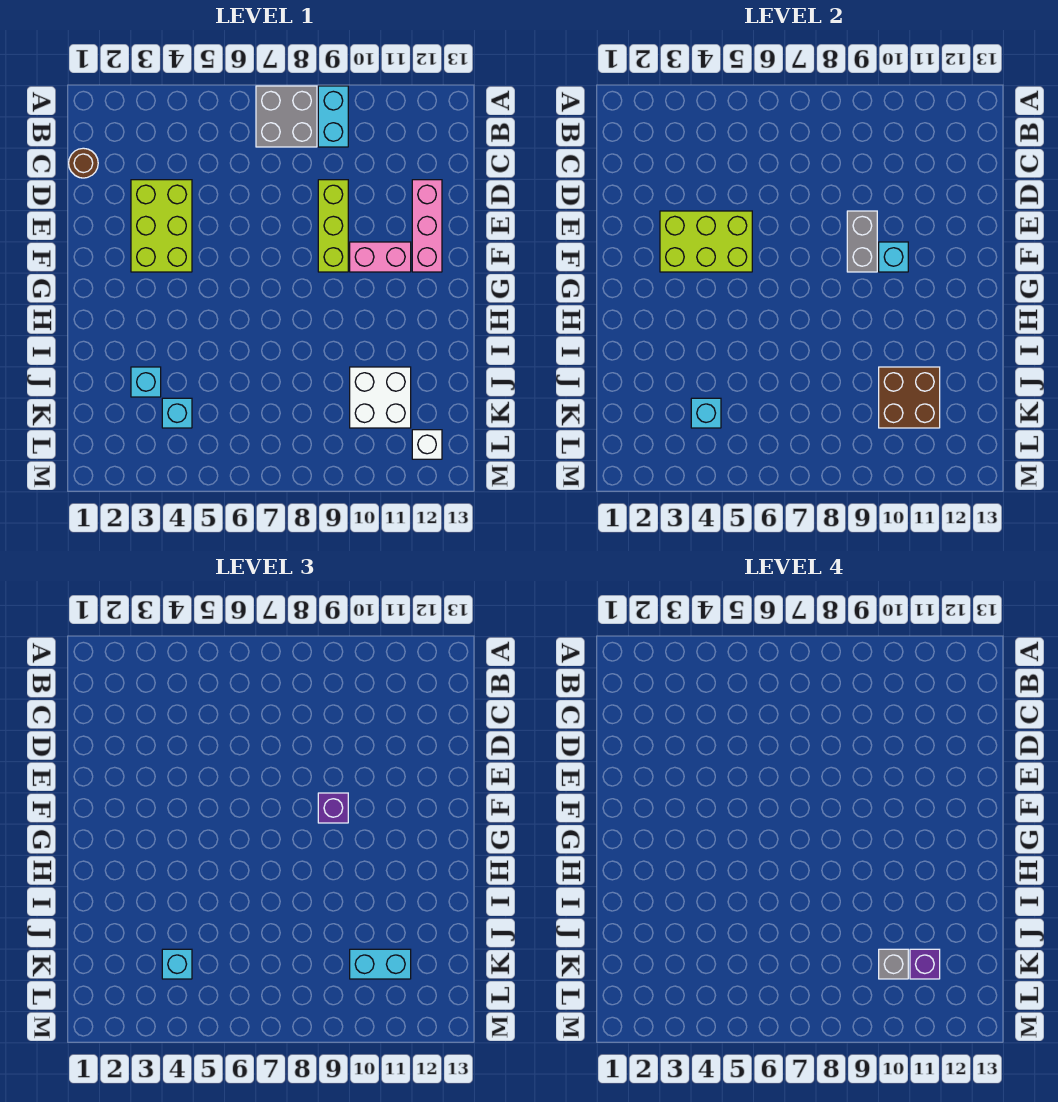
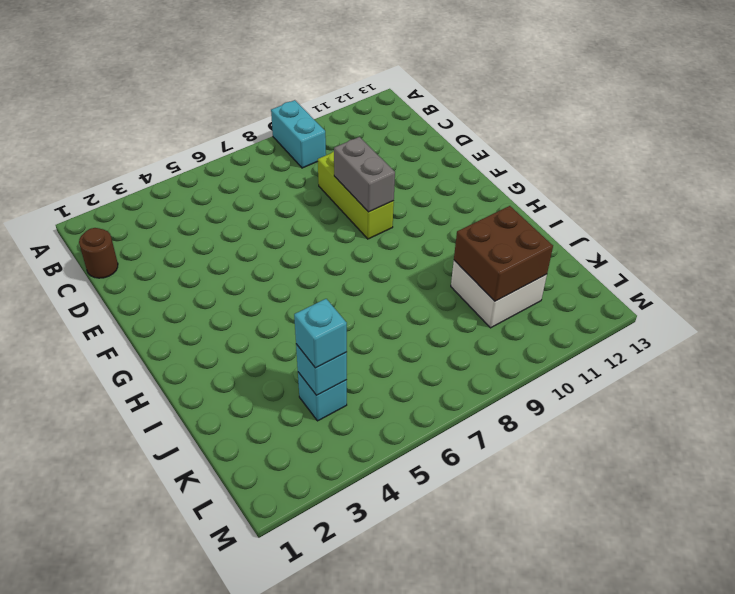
none -> grey 2x2 brick [256,86,317,147]
none -> lime 2x3 brick [131,180,192,272]
none -> pink 1x3 brick [412,180,442,272]

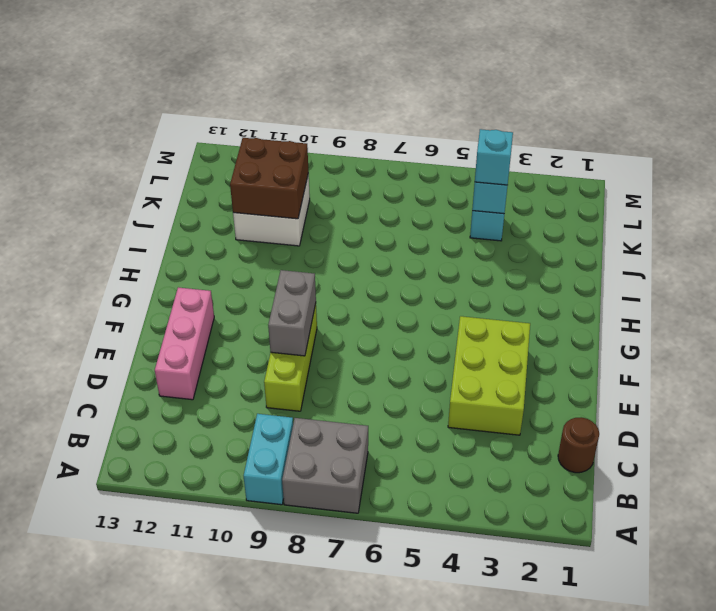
none -> pink 1x2 brick [350,242,411,272]
none -> cyan 1x1 brick [131,367,161,397]
none -> white 1x1 brick [412,430,442,459]

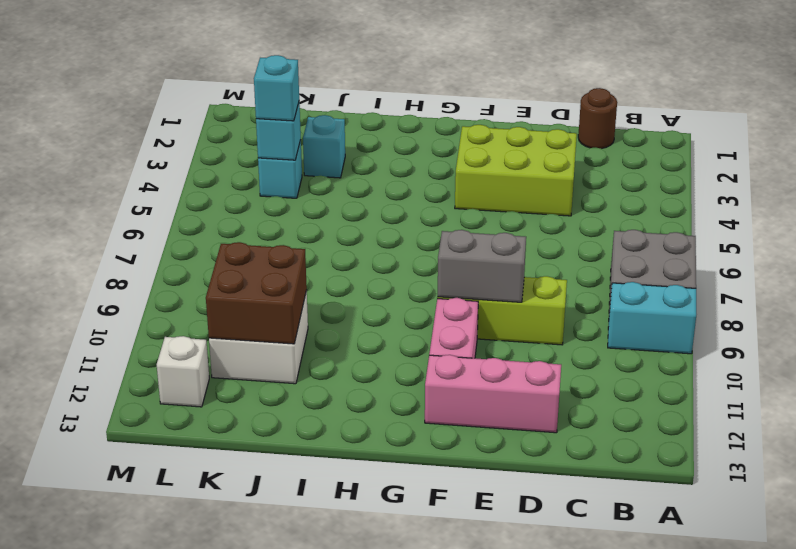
none -> lime 2x3 brick [660,211,752,272]
none -> cyan 1x1 brick [879,242,908,272]
none -> purple 1x1 brick [318,793,348,823]

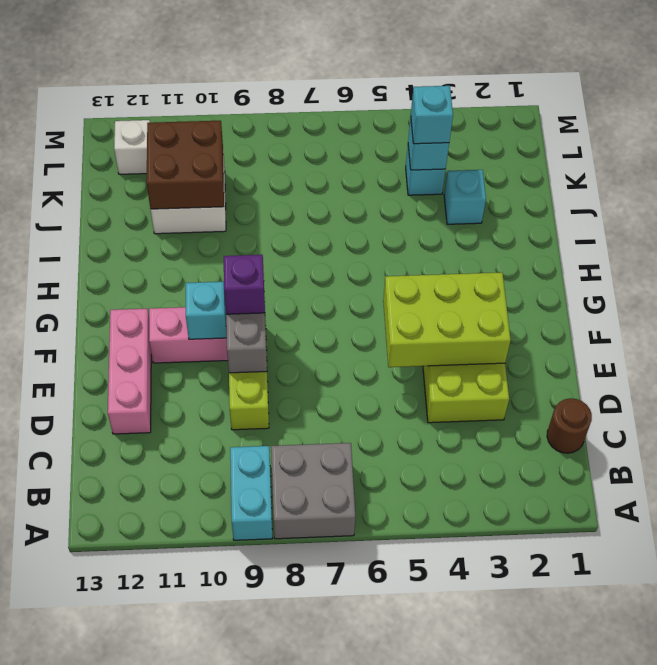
none -> cyan 1x2 brick [350,949,411,979]
none -> grey 1x1 brick [879,949,908,979]
none -> purple 1x1 brick [910,949,940,979]

